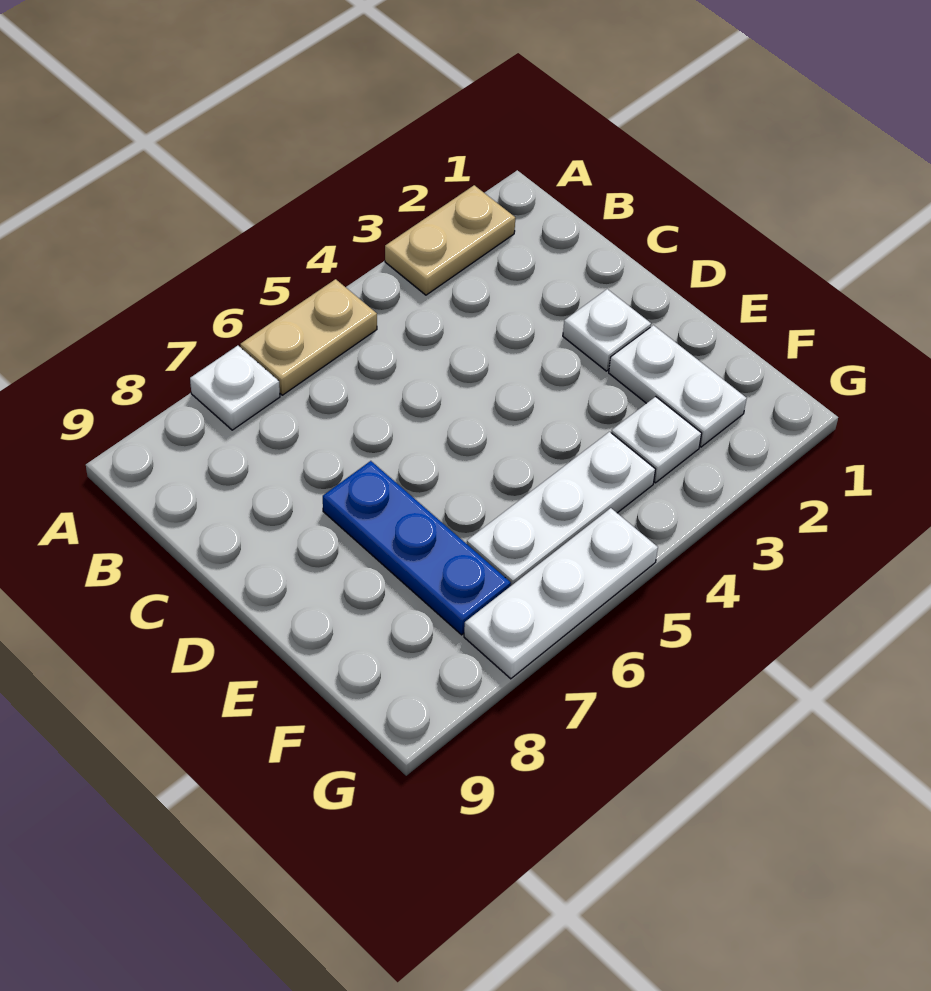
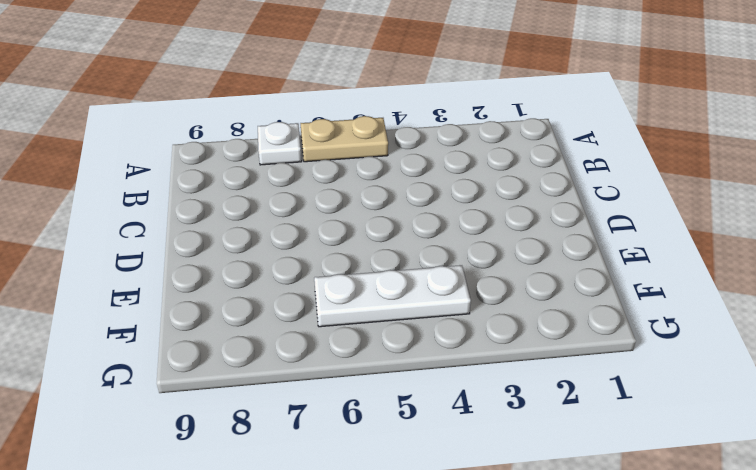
none -> tan 1x2 plate [385,185,515,295]
none -> white 1x1 plate [563,289,651,371]

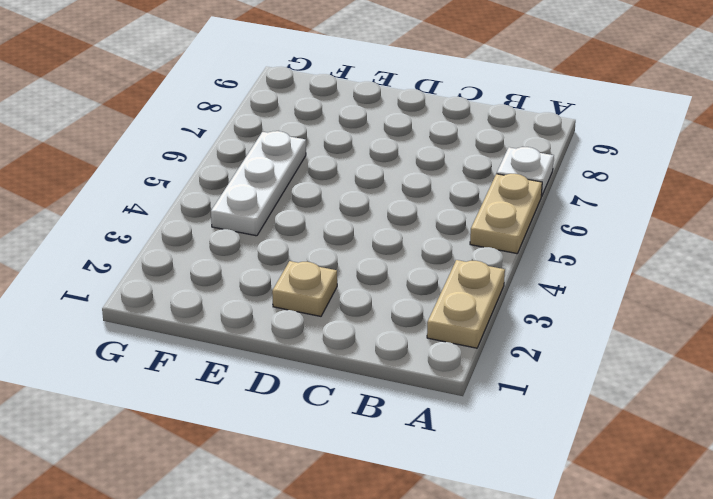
tan 1x1 plate [272,261,337,316] -> white 1x1 plate [563,289,651,371]
none -> blue 1x3 plate [323,461,511,635]
none -> white 1x2 plate [609,325,747,447]

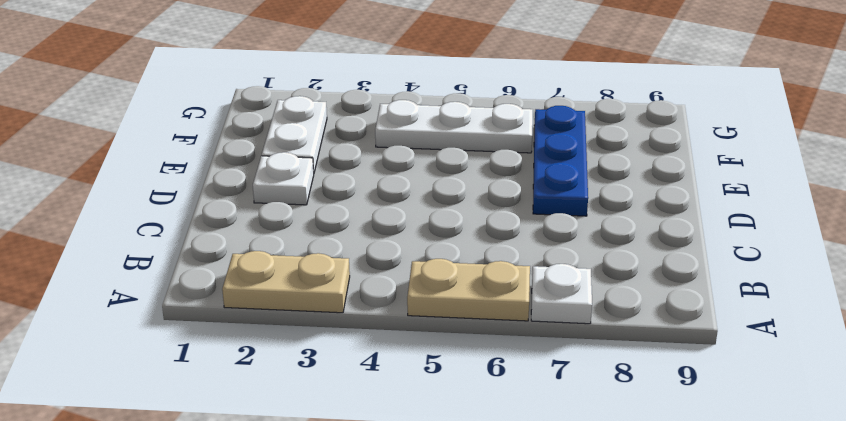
none -> white 1x1 plate [611,397,702,483]
none -> white 1x3 plate [464,508,658,679]

